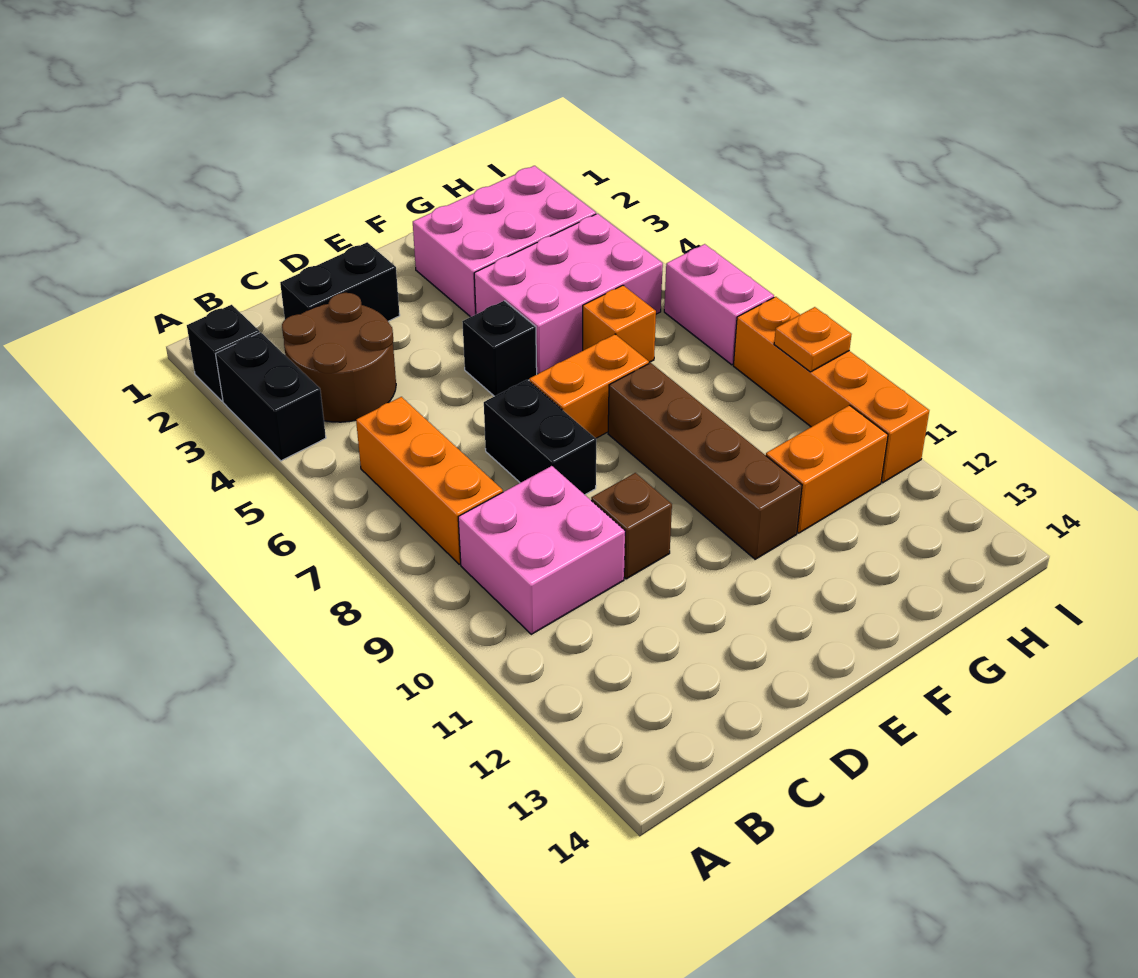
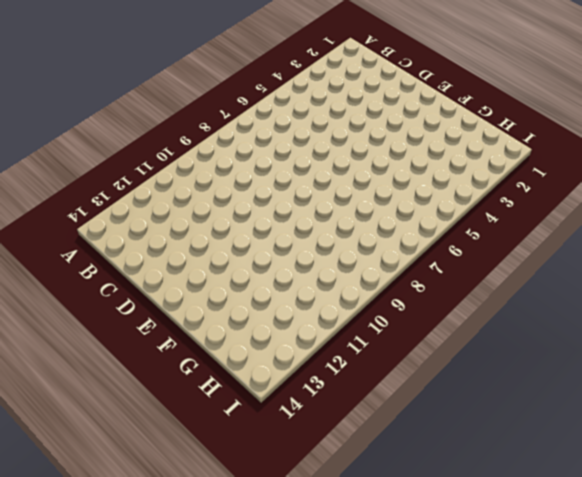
none -> black 1x1 brick [187,305,260,401]
none -> black 1x2 brick [216,332,326,461]
none -> brown 2x2 round brick [282,293,396,422]

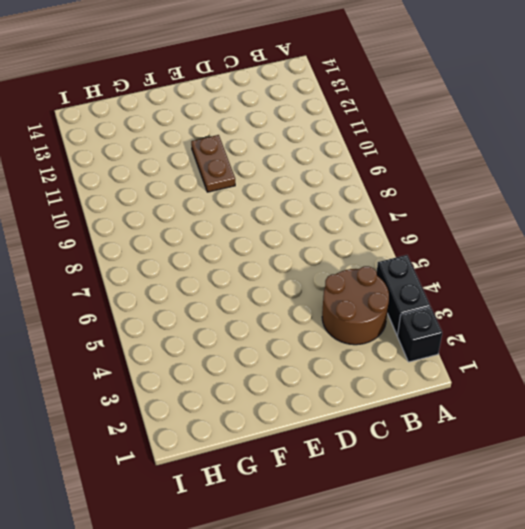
brown 1x2 plate [191,135,235,192] -> none
none -> orange 1x3 brick [356,397,503,564]
none -> pink 2x2 brick [458,466,625,634]
none -> black 1x2 brick [280,242,400,321]

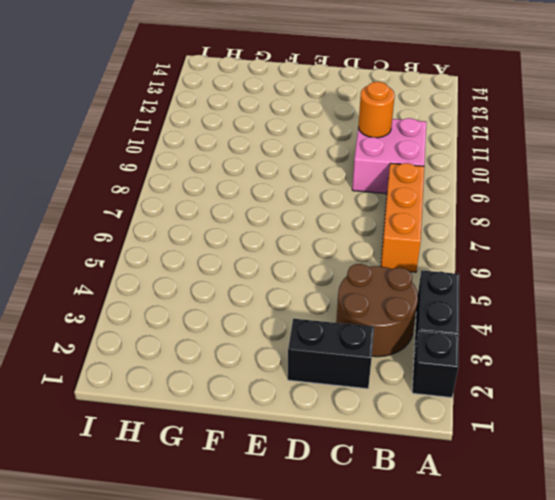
orange 1x1 round brick [358,82,395,138] -> none
none -> black 1x2 brick [484,380,596,495]
none -> brown 1x1 brick [591,473,672,579]
none -> black 1x1 brick [462,301,537,396]

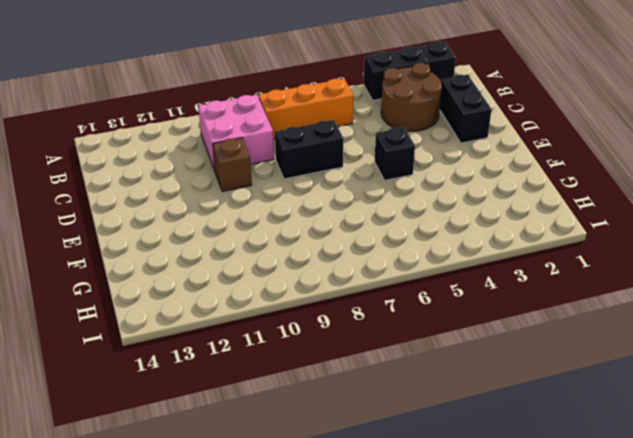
none -> orange 1x2 brick [529,334,649,438]
none -> pink 2x3 brick [413,166,596,317]
none -> pink 2x3 brick [474,214,663,374]

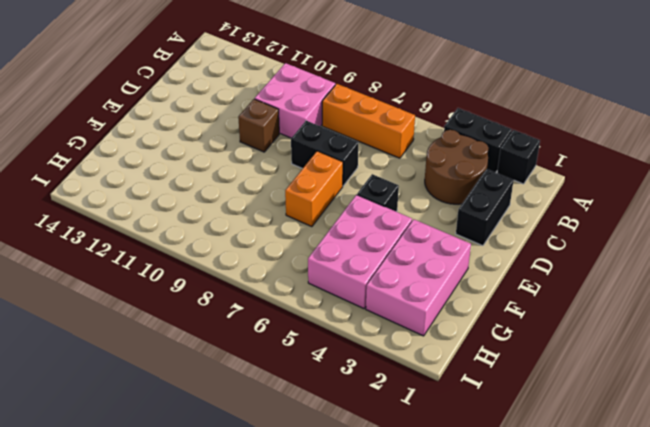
none -> brown 1x4 brick [608,363,802,559]
none -> orange 1x1 brick [583,285,656,363]
none -> orange 1x2 brick [766,405,888,533]

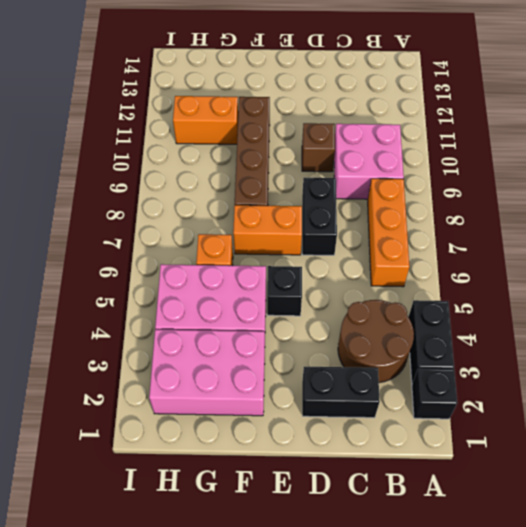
none -> pink 1x2 brick [664,244,774,365]
none -> orange 1x4 brick [733,297,929,483]
none -> orange 1x1 plate [774,307,852,372]

